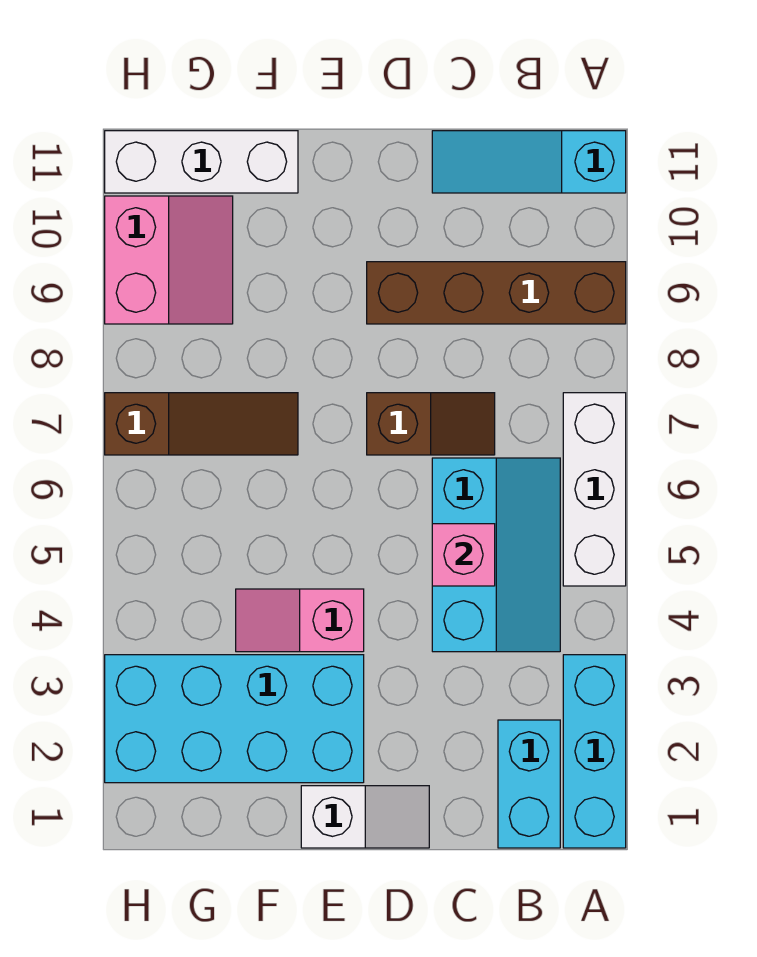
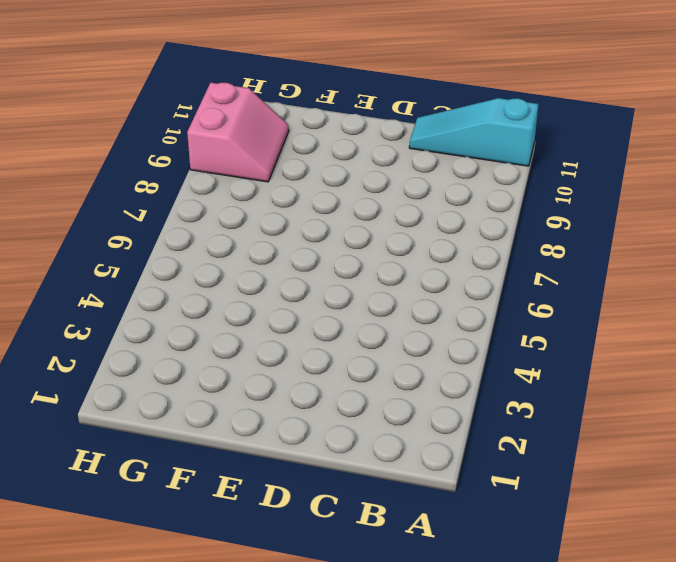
none -> cyan 1x3 brick [563,655,626,848]
none -> white 1x3 brick [563,393,626,586]
none -> brown 1x4 brick [367,262,626,324]

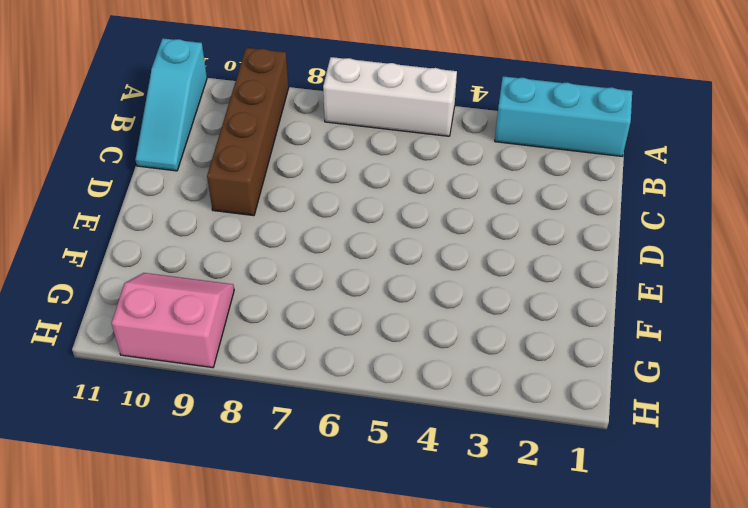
none -> cyan 1x2 brick [498,720,560,848]
none -> cyan 2x3 slope [432,458,560,652]
none -> brown 1x2 slope [367,393,495,455]

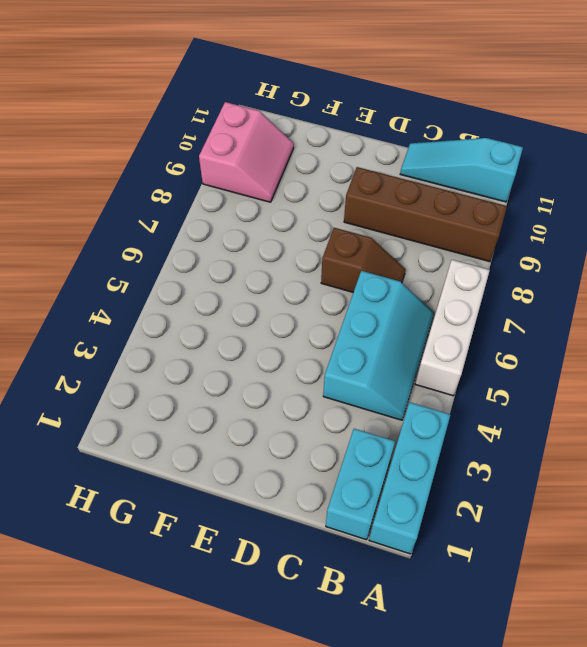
none -> white 1x2 slope [301,786,429,848]
none -> cyan 2x4 brick [105,655,364,783]
none -> pink 1x2 slope [236,589,364,652]

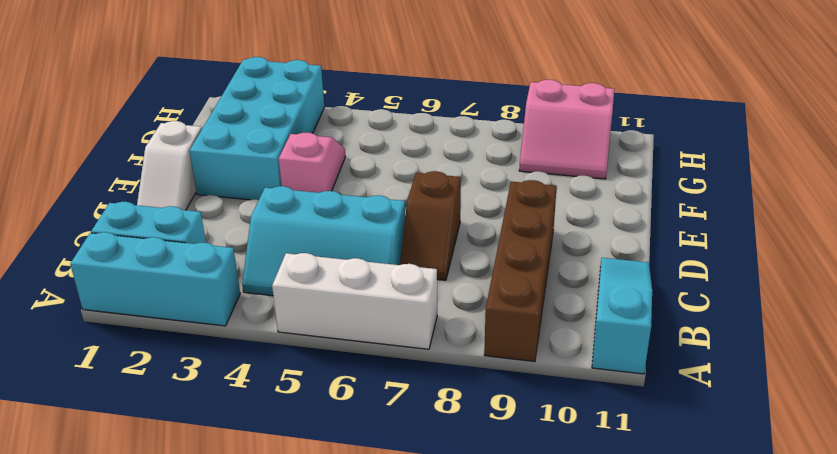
none -> brown 1x3 slope [105,393,298,455]
none -> white 1x3 brick [105,131,298,193]
none -> pink 1x1 brick [432,524,495,586]

